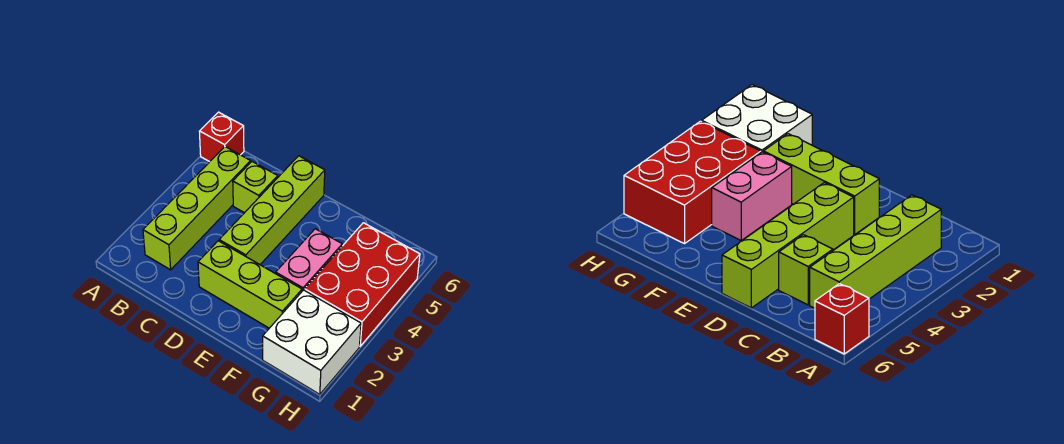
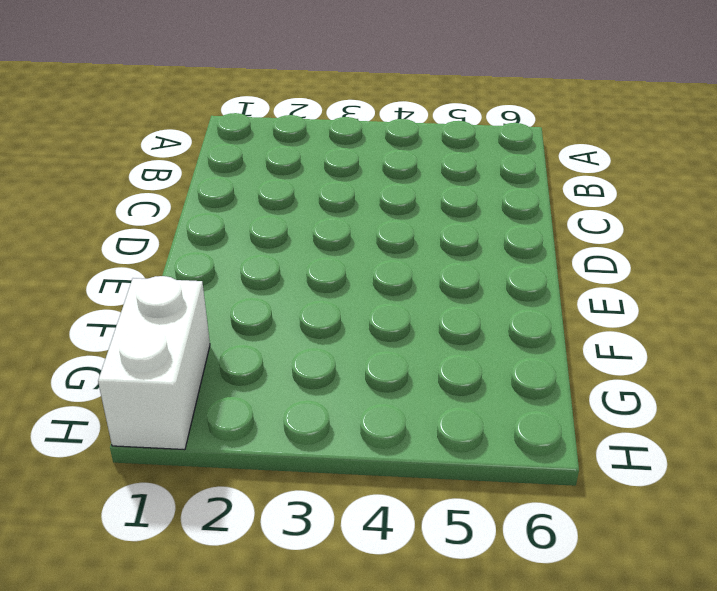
white 1x2 brick [98,276,210,450] -> white 2x2 brick [263,290,361,394]
none -> red 1x1 brick [199,112,244,162]
none -> lime 1x4 brick [143,147,251,270]

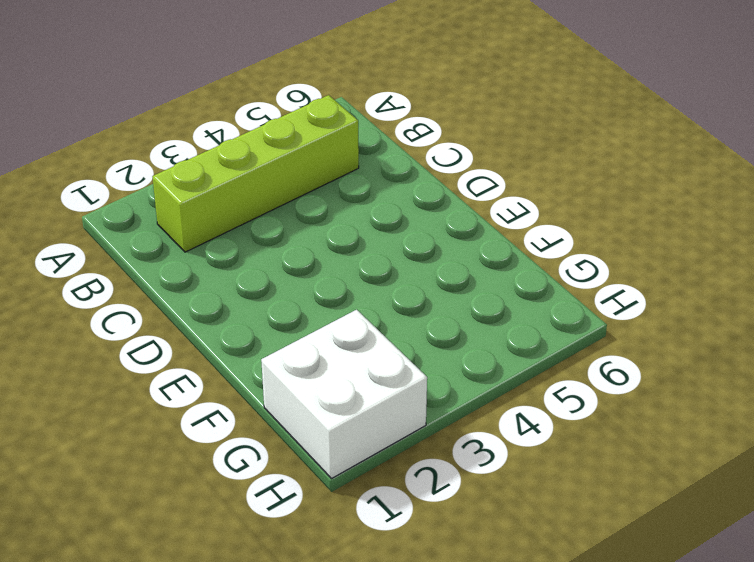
none -> red 1x1 brick [199,112,244,162]
none -> lime 1x1 brick [233,162,278,213]

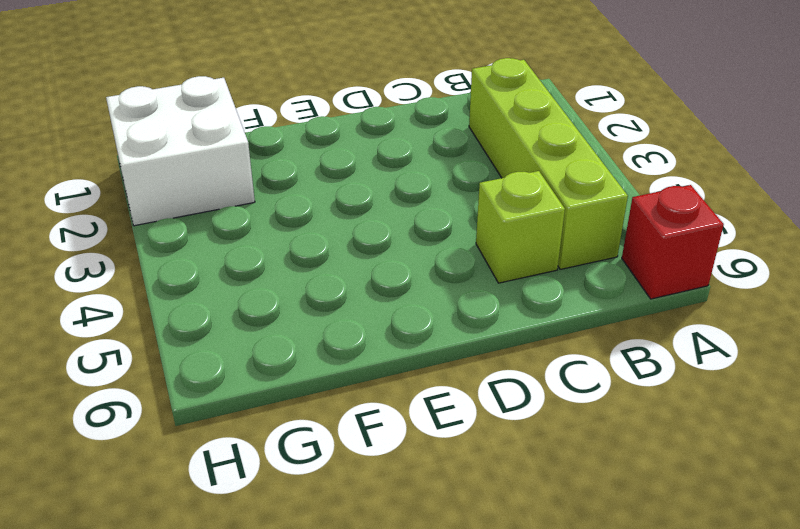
none -> lime 1x3 brick [198,241,302,328]
none -> lime 1x4 brick [219,156,325,264]

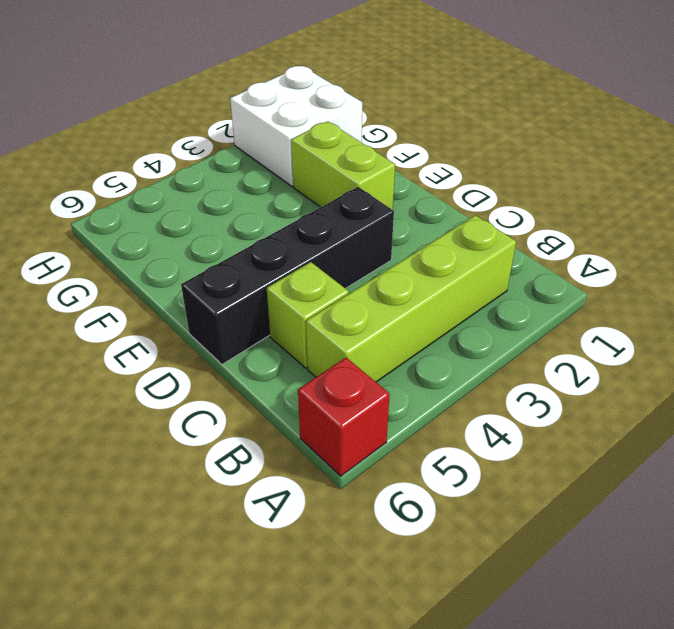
black 1x4 brick [181,187,394,364] -> lime 1x4 brick [219,156,325,264]
lime 1x2 brick [291,121,395,210] -> lime 1x3 brick [198,241,302,328]
none -> pink 1x2 brick [276,229,342,291]
none -> red 2x3 brick [304,223,420,346]

